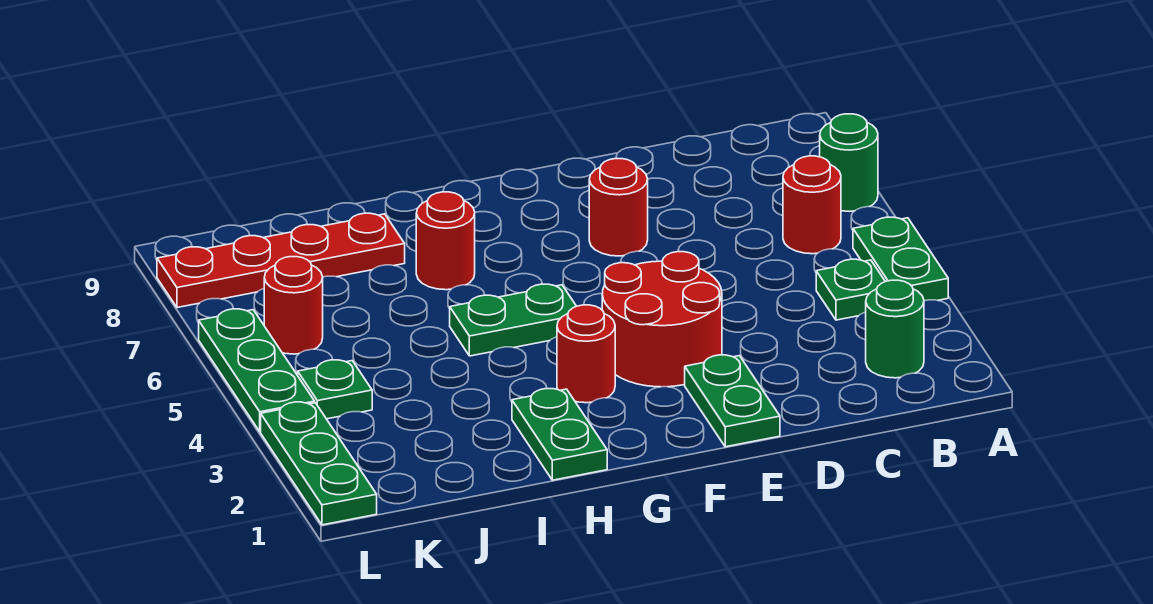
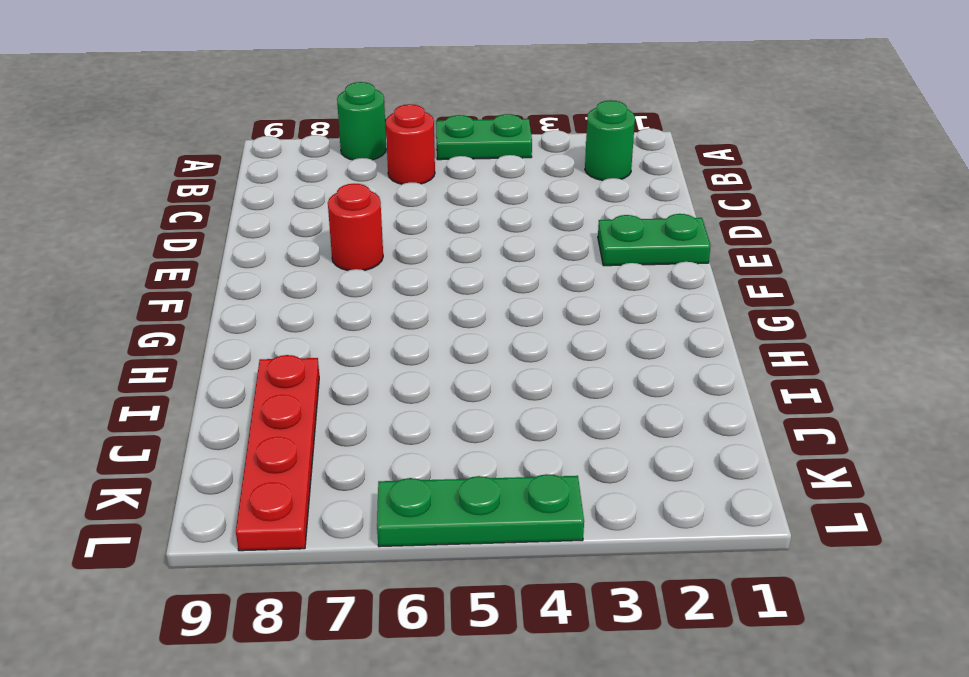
none -> green 1x1 plate [816,259,885,320]
none -> red 2x2 round brick [602,252,722,387]
none -> red 1x1 round brick [557,305,615,403]

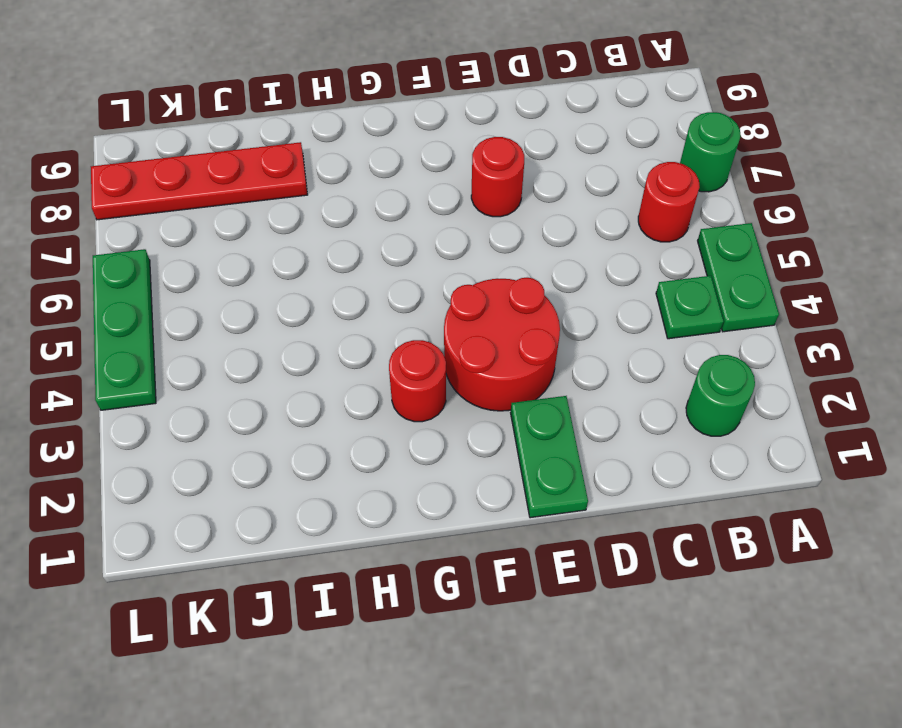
none -> green 1x2 plate [450,284,576,356]
none -> green 1x2 plate [512,389,607,480]
none -> red 1x1 round brick [416,192,475,290]

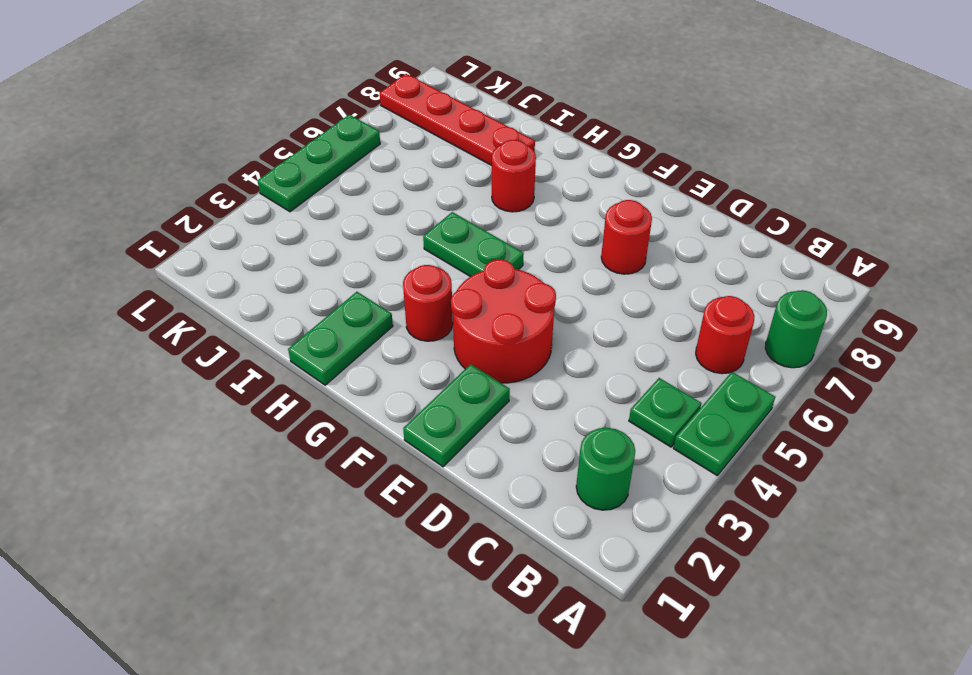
none -> green 1x1 plate [298,360,372,419]
none -> red 1x1 round brick [264,257,323,354]
none -> green 1x3 plate [261,402,377,525]

